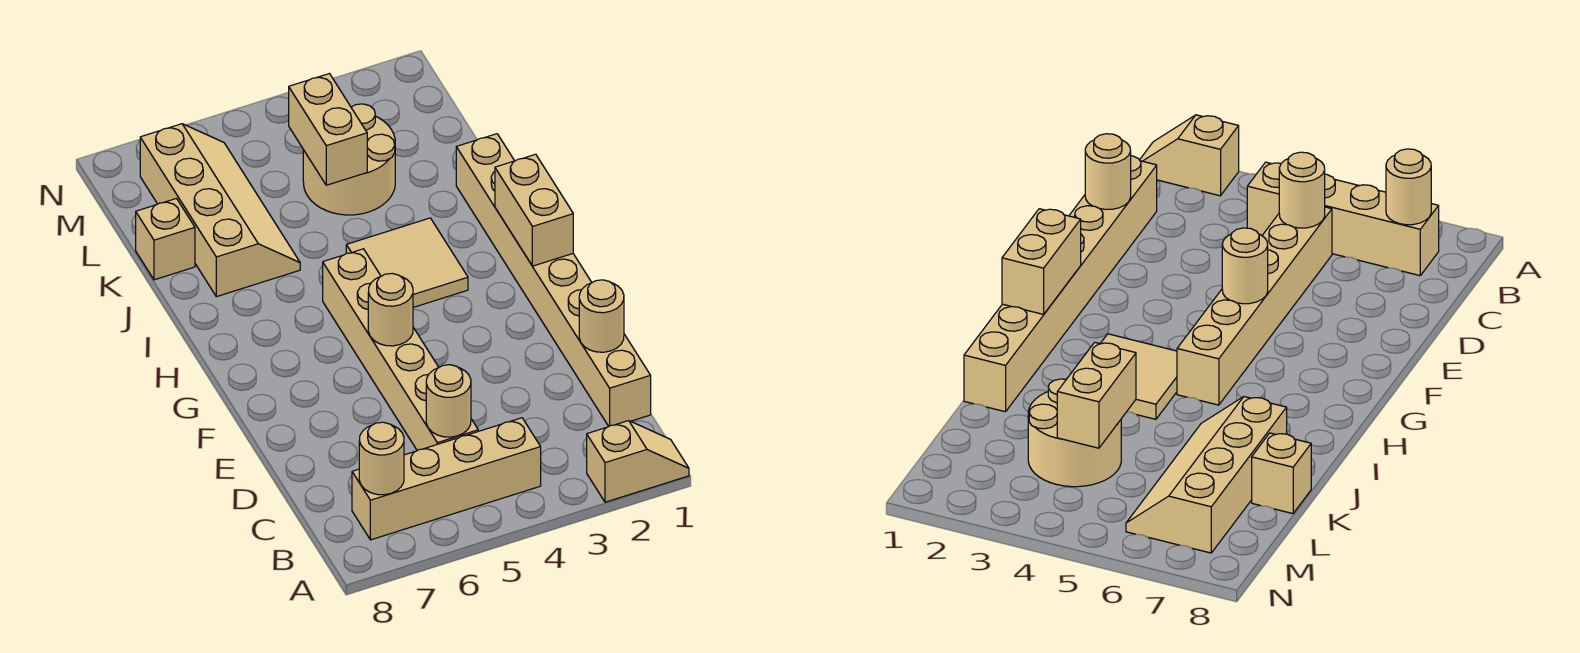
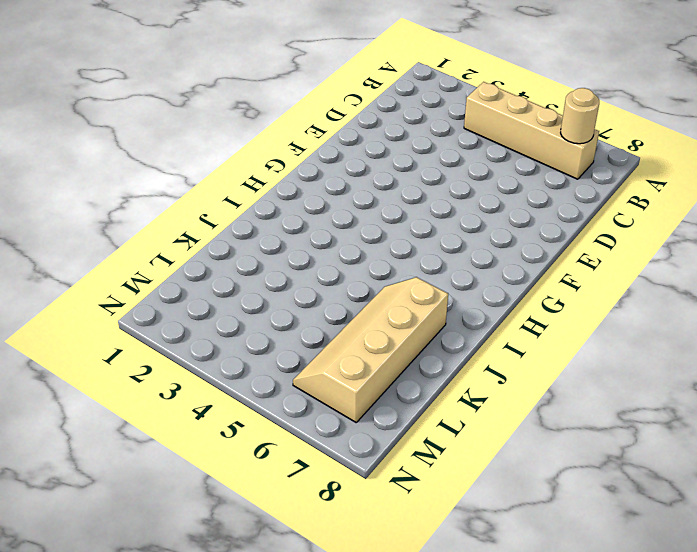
none -> tan 1x2 slope [587,421,689,502]
none -> tan 1x8 brick [456,134,651,426]
none -> tan 1x6 brick [323,249,478,450]

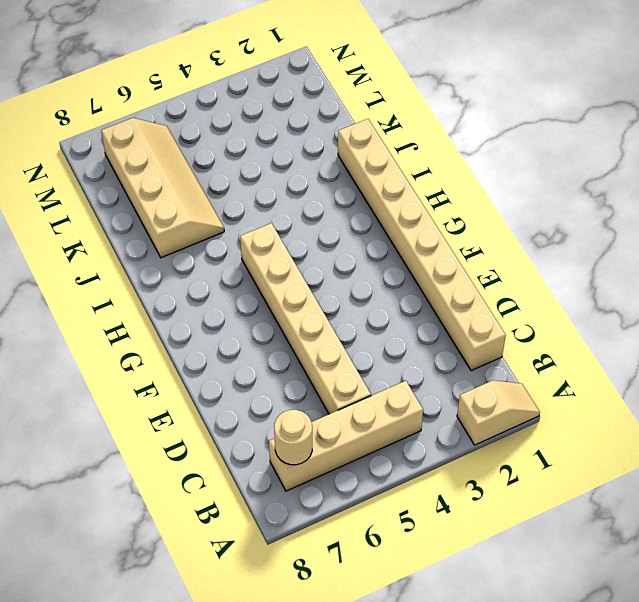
none -> tan 2x2 tile [346,218,468,307]
none -> tan 2x2 round brick [303,104,395,215]
none -> tan 1x1 brick [136,199,195,280]

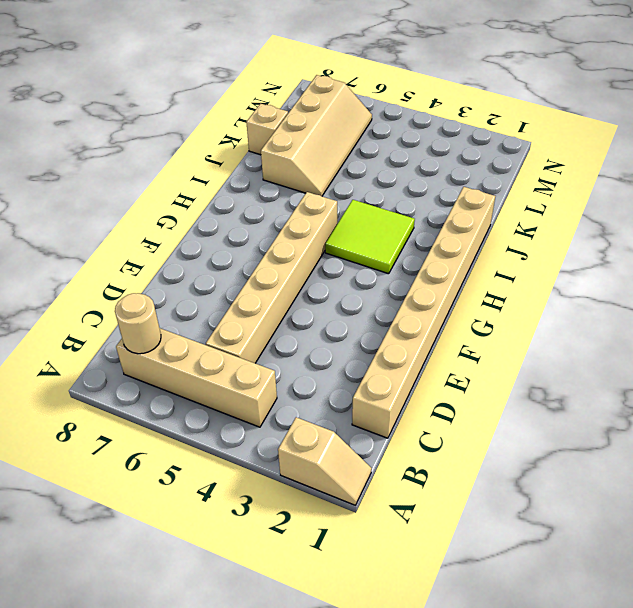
lime 2x2 tile [325,200,415,274] -> tan 2x2 tile [346,218,468,307]
none -> tan 2x2 round brick [303,104,395,215]
none -> tan 1x1 round brick [426,365,471,437]
none -> tan 1x1 round brick [579,280,624,352]

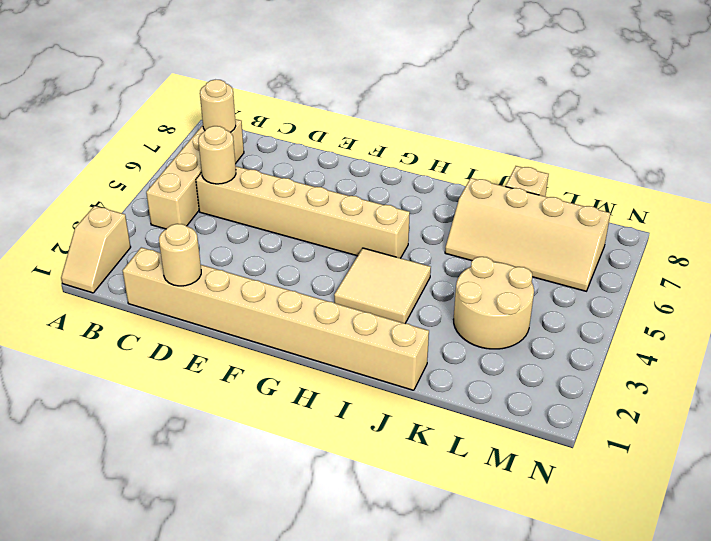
none -> tan 1x1 round brick [368,273,413,346]
none -> tan 1x2 brick [495,154,573,266]
none -> tan 1x2 brick [289,74,367,185]

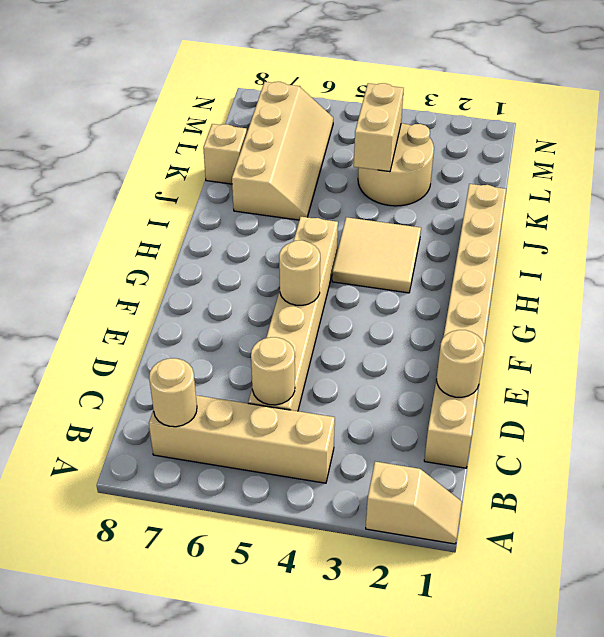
none -> tan 1x2 brick [495,154,573,266]

